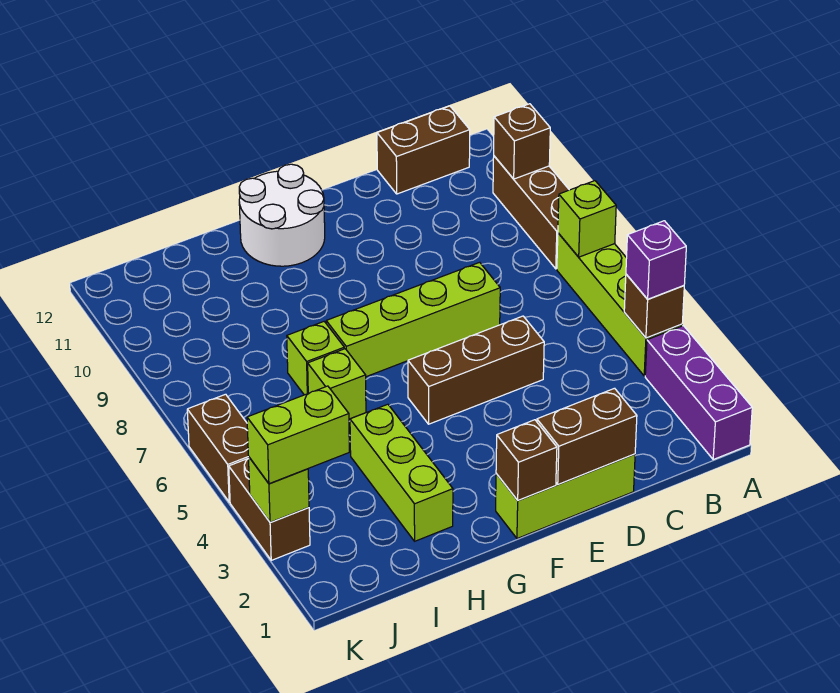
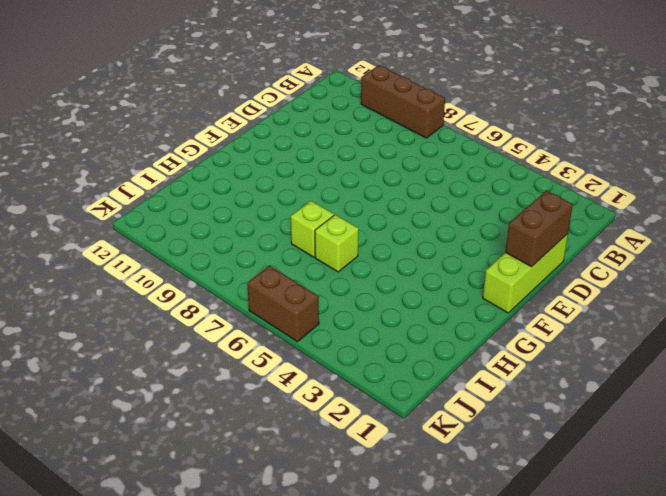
none -> purple 1x3 brick [645,326,752,459]
none -> lime 1x4 brick [557,233,682,376]
none -> brown 1x2 brick [377,106,470,194]

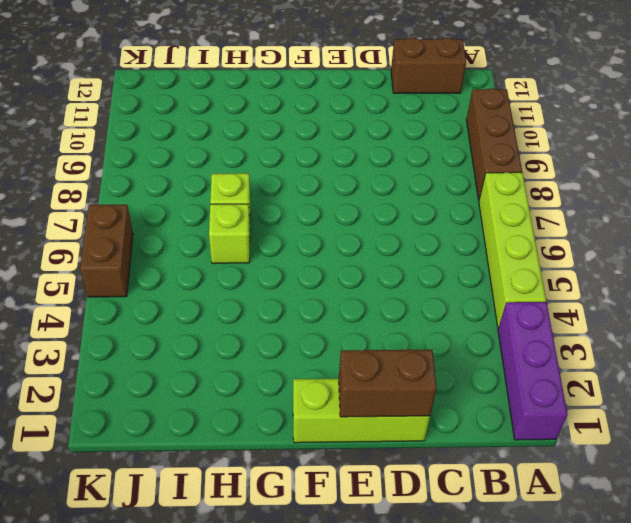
none -> brown 1x3 brick [408,316,544,424]
none -> lime 1x4 brick [326,262,500,377]
none -> white 2x2 round brick [239,164,325,266]

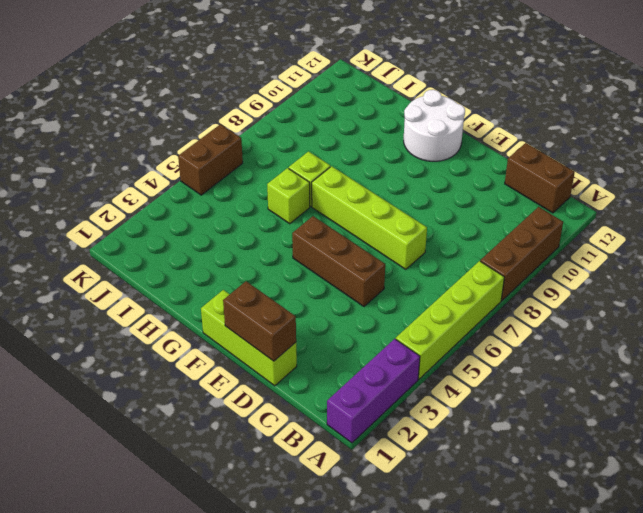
none -> lime 1x3 brick [350,404,453,541]
none -> brown 1x2 brick [229,458,310,560]
none -> brown 1x1 brick [624,274,684,338]

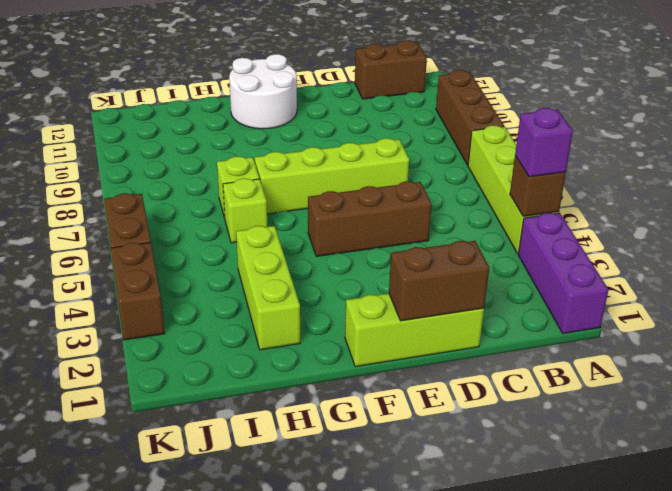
none -> lime 1x1 brick [558,181,616,257]
none -> brown 1x1 brick [494,104,550,179]
none -> brown 1x1 brick [496,420,557,500]

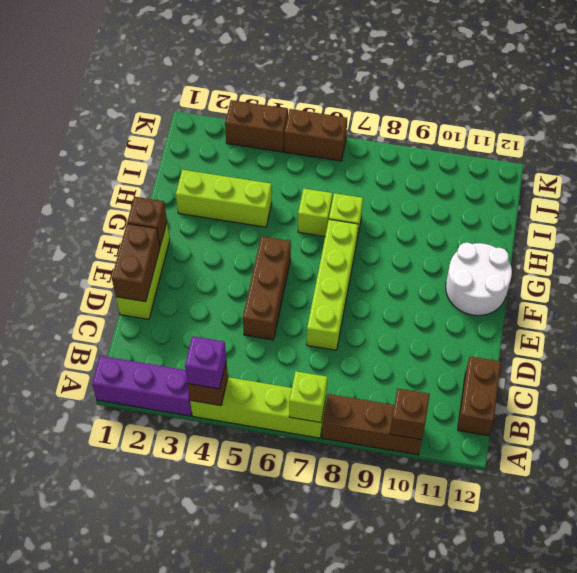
none -> lime 1x1 brick [248,456,309,523]
none -> lime 1x2 brick [247,386,349,484]

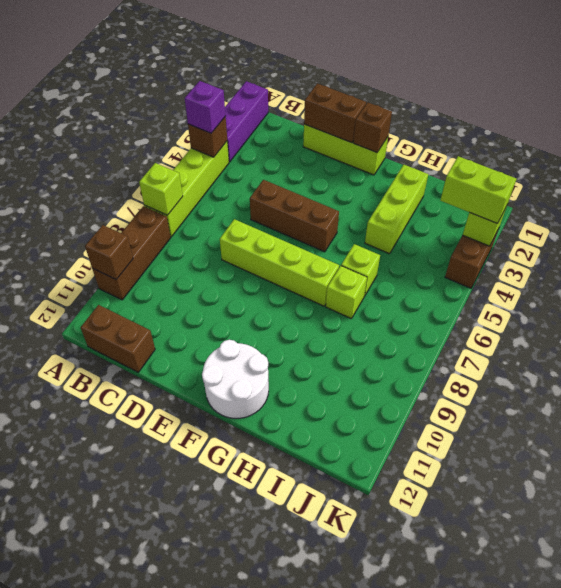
none -> brown 1x2 brick [187,394,249,502]

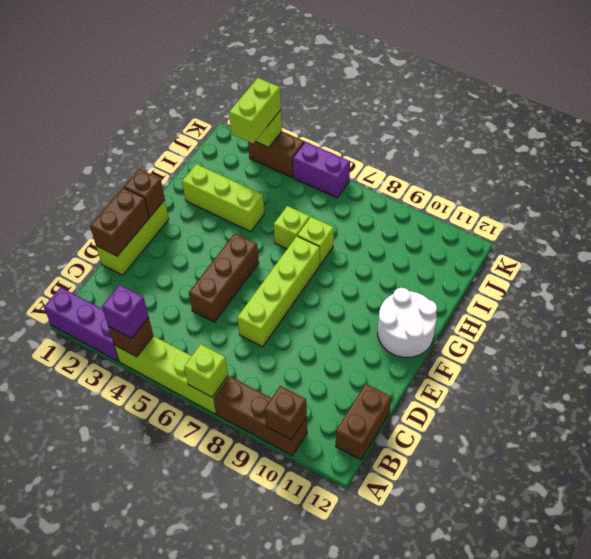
purple 1x2 brick [293,142,350,198] -> brown 1x2 brick [187,394,249,502]

